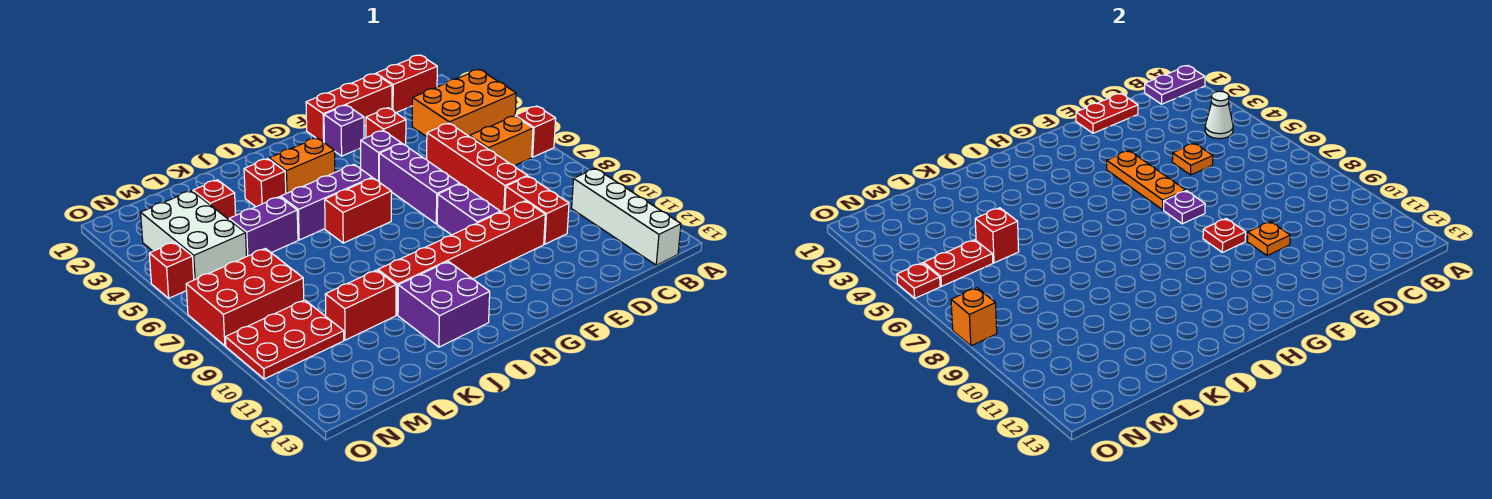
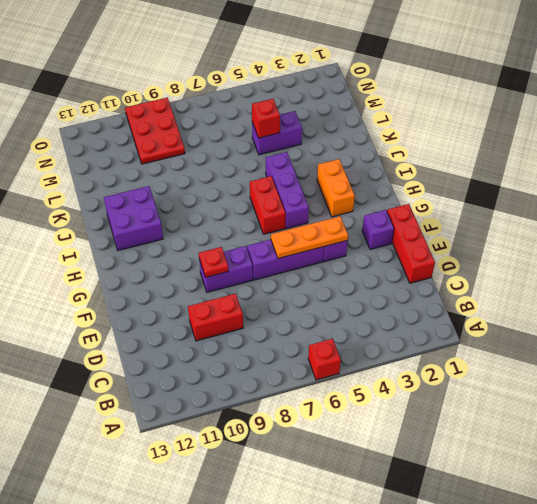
purple 1x2 brick [252,111,302,155] -> purple 1x2 brick turned to [229,197,298,256]
none -> orange 2x3 brick [412,70,516,137]
none -> red 1x2 brick [376,55,437,113]
none -> orange 1x2 brick [470,116,533,166]
none -> white 1x4 brick [572,168,681,265]

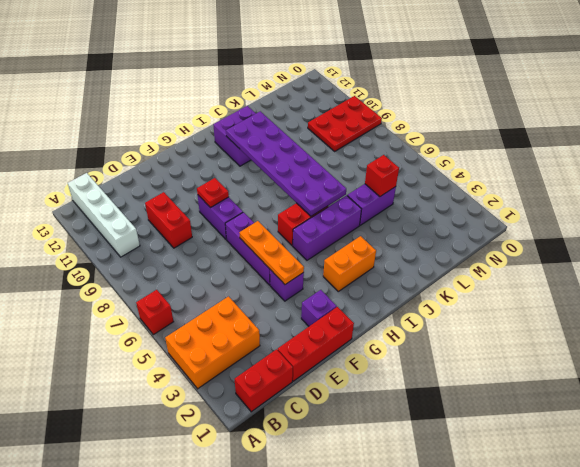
purple 2x6 plate [226,111,346,216] -> none
none -> orange 1x2 brick [470,116,533,166]
none -> red 1x4 brick [427,123,527,212]
none -> red 1x1 brick [366,108,406,145]
none -> red 1x6 brick [378,201,545,315]

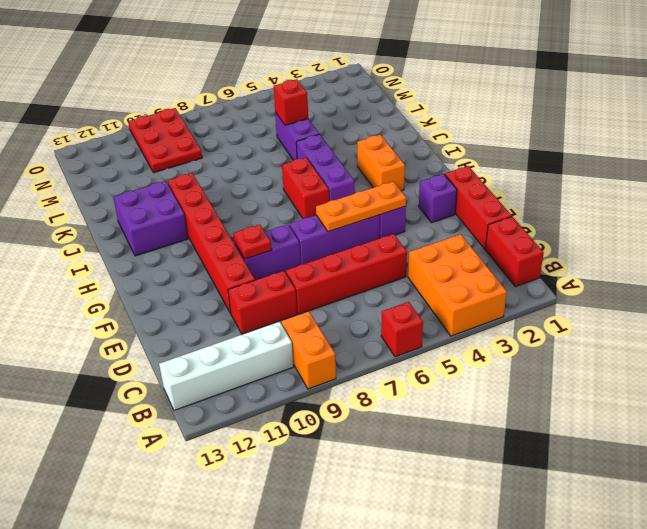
orange 1x2 brick [281,311,336,389] -> orange 1x2 brick moved to [470,116,533,166]
none -> red 1x1 brick [366,108,406,145]
none -> red 1x1 brick [244,159,286,207]
none -> red 1x2 brick [325,270,396,340]
none -> red 1x1 brick [193,180,236,219]

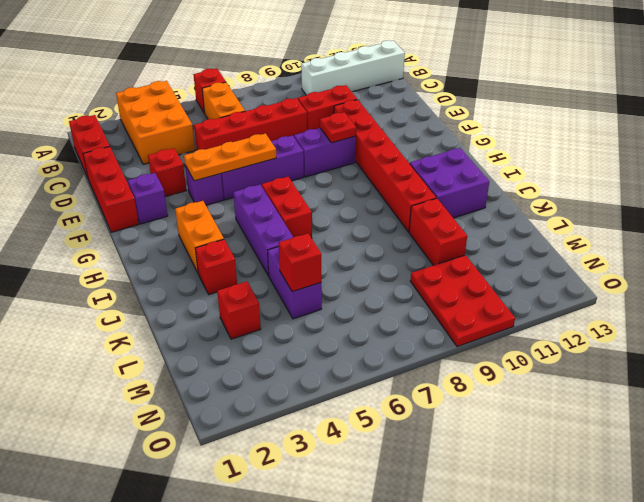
none -> white 2x3 brick [141,191,247,280]
none -> red 2x3 brick [186,248,304,346]
none -> red 1x1 brick [149,242,194,298]
none -> purple 1x2 plate [1145,66,1205,104]

